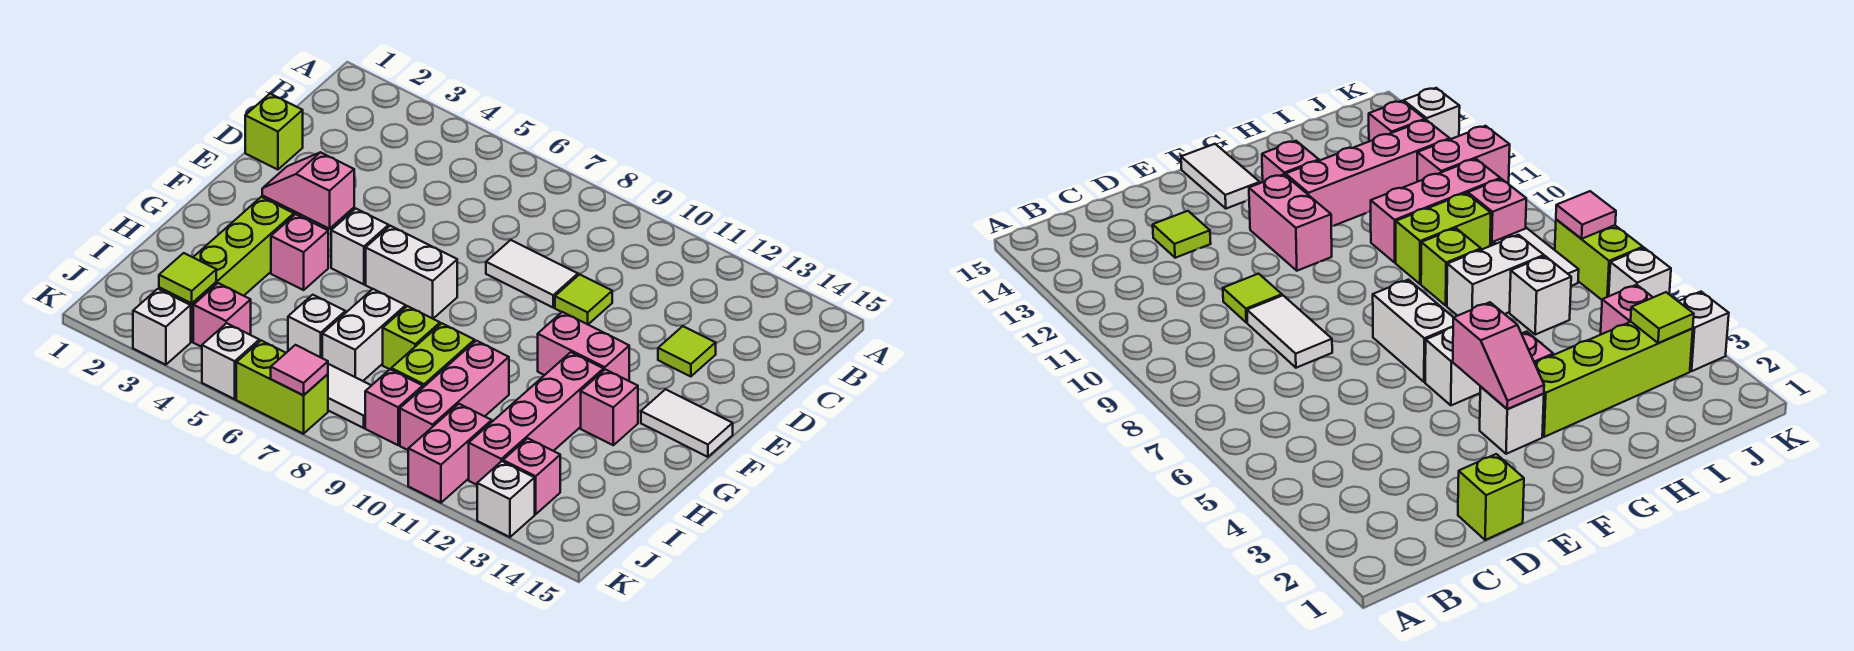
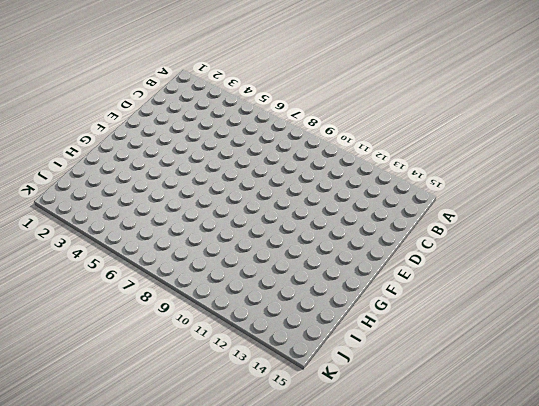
none -> lime 1x1 brick [245,94,303,170]
none -> white 1x2 tile [486,240,578,307]
none -> lime 1x1 tile [555,274,612,324]
none -> lime 1x1 tile [658,326,716,377]

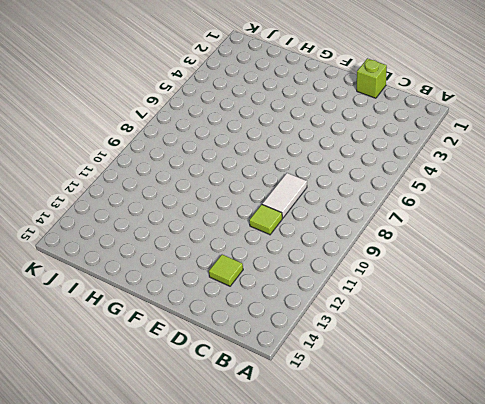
none -> white 1x1 brick [1480,387,1544,454]
none -> white 1x1 brick [331,209,389,284]
none -> white 1x2 brick [366,226,457,319]
none -> pink 1x2 brick [538,312,629,381]

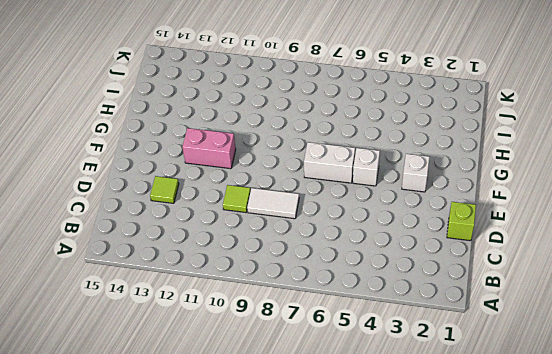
none -> white 1x2 tile [641,389,733,457]
none -> lime 1x4 brick [159,197,294,342]
none -> pink 1x1 brick [271,214,328,290]
none -> pink 1x4 brick [469,352,604,485]

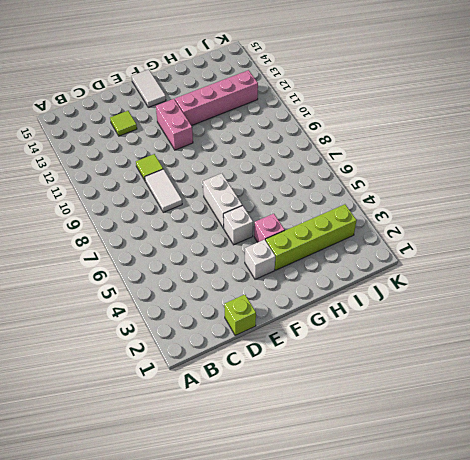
none -> pink 1x1 brick [581,369,638,445]
none -> white 1x2 brick [322,289,406,381]
none -> lime 1x1 brick [383,306,440,369]
none -> lime 1x2 brick [391,323,474,387]

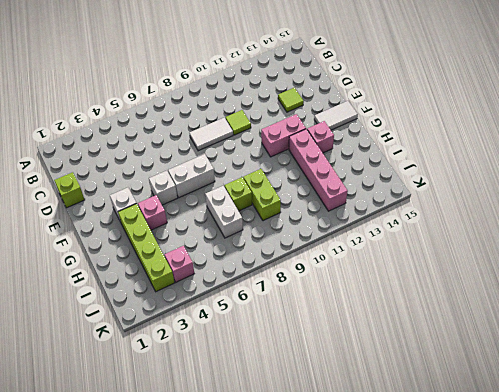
none -> pink 1x3 brick [400,341,509,450]
none -> white 1x1 brick [288,295,345,358]
none -> white 1x2 tile [328,364,372,428]
none -> pink 1x1 brick [365,369,423,445]

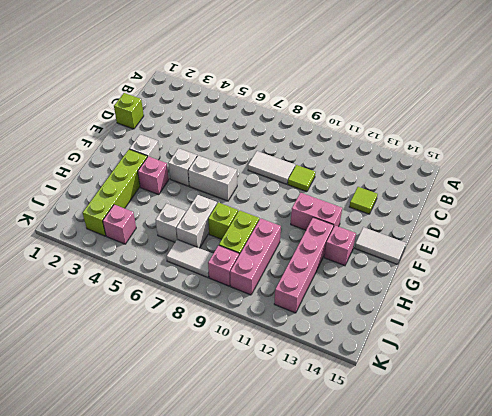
none -> pink 1x2 brick [408,404,492,503]
none -> pink 1x1 brick [503,438,560,514]
none -> white 1x1 brick [133,289,191,365]
none -> white 1x1 brick [202,323,259,399]

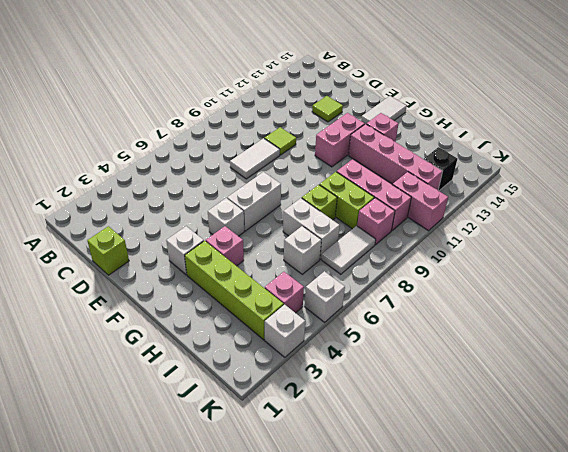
black 1x1 brick [424,147,457,191] -> pink 1x1 brick [503,438,560,514]
none -> lime 1x2 brick [236,341,328,434]
none -> white 1x1 brick [477,461,535,537]
none -> pink 1x2 slope [262,152,354,229]
none -> lime 1x1 tile [159,253,216,303]

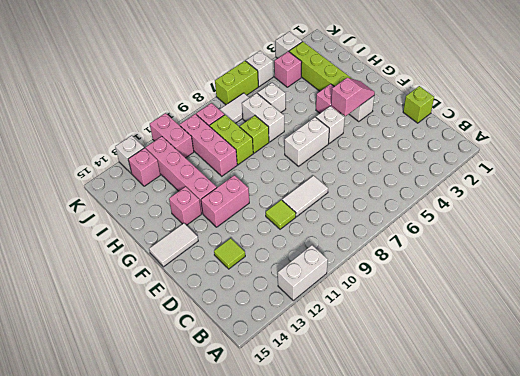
white 1x2 brick [278,245,328,301] -> none
none -> lime 1x1 tile [159,253,216,303]
none -> pink 1x1 tile [271,345,328,395]

